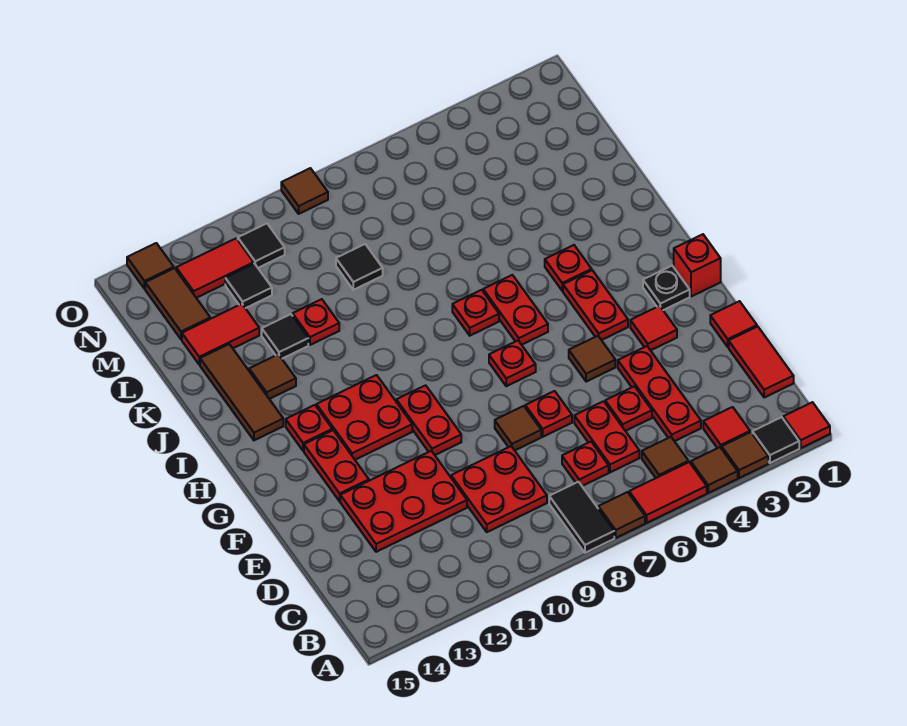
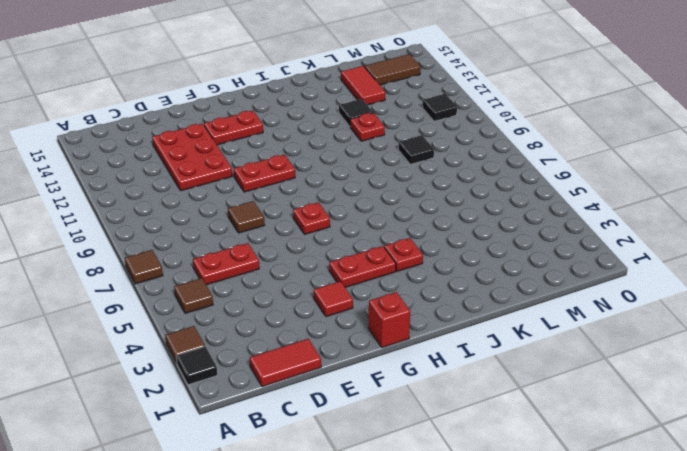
none -> red 1x1 tile [783,402,830,448]
none -> brown 1x1 tile [691,447,738,493]
none -> red 1x2 tile [629,462,707,523]
none -> black 1x2 tile [549,482,614,553]

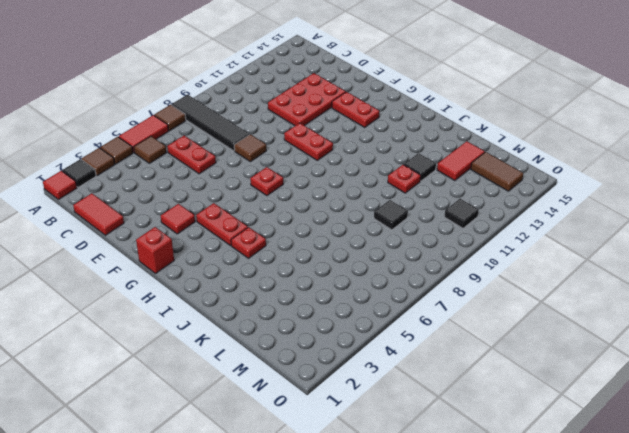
black 1x4 tile [172,95,250,151] -> black 1x2 tile [549,482,614,553]
none -> red 1x1 tile [703,407,750,449]
none -> red 1x3 plate [618,346,701,441]
none -> red 1x1 plate [562,442,609,486]
none -> red 2x2 plate [451,446,547,532]

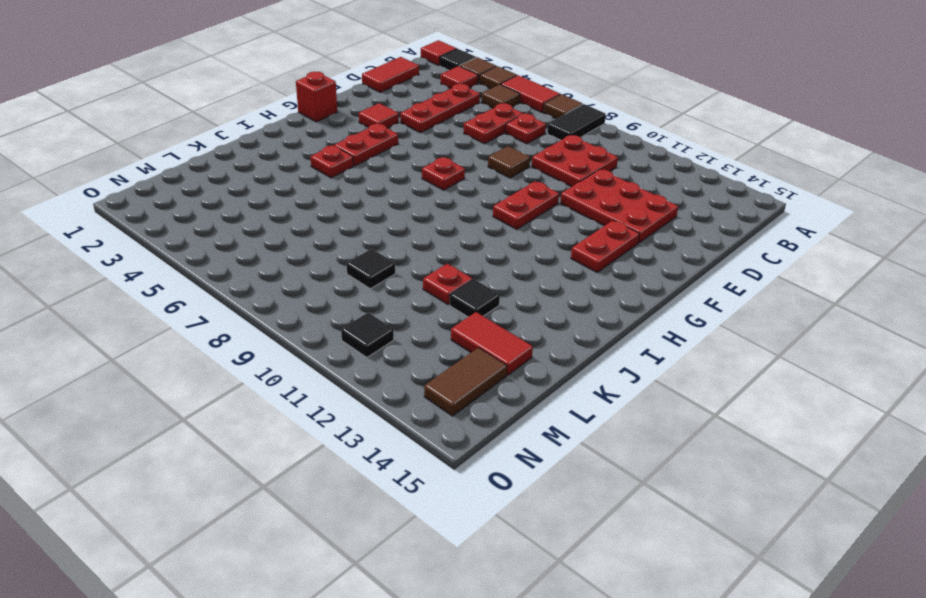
none -> red 1x1 plate [605,386,652,431]
none -> red 1x1 tile [710,301,757,347]
none -> red 1x1 plate [525,391,572,437]
none -> brown 1x1 tile [569,336,615,382]

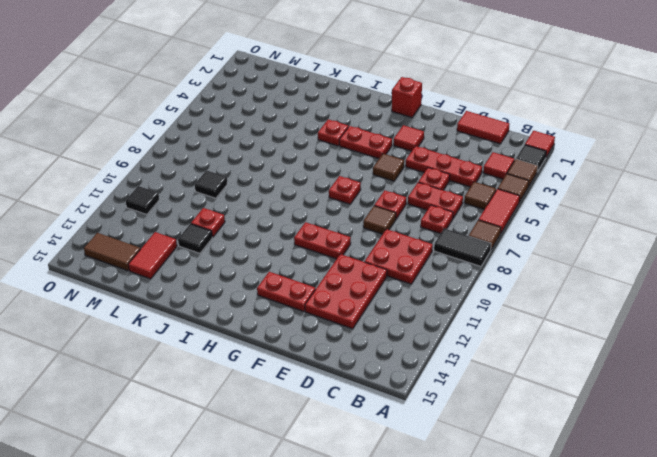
none -> red 1x1 tile [710,301,757,347]
none -> black 1x1 plate [643,266,690,310]
none -> red 2x2 plate [316,375,412,460]
none -> red 1x2 plate [483,275,548,345]

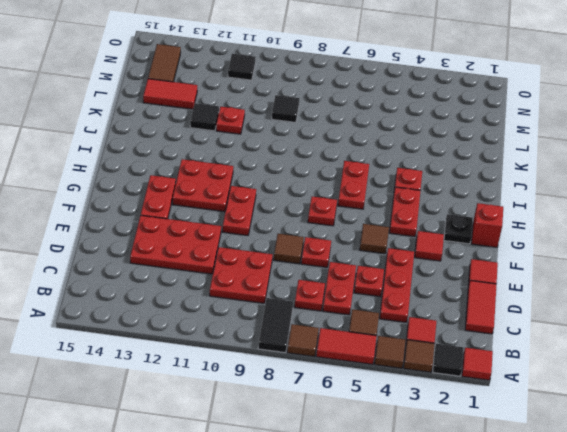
none -> red 1x1 plate [286,405,332,451]
none -> red 1x1 plate [452,290,499,336]
none -> brown 1x3 tile [200,344,283,440]
none -> brown 1x1 tile [249,354,296,399]

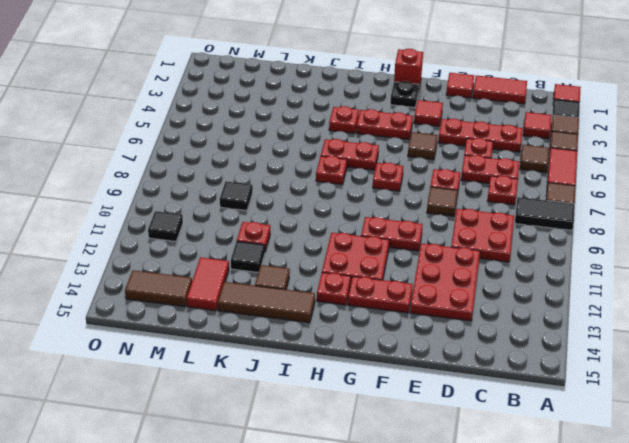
none -> black 1x1 tile [225,264,272,308]
none -> red 1x2 tile [176,239,254,298]
none -> brown 1x1 tile [281,168,328,214]
none -> brown 1x1 tile [127,243,174,289]

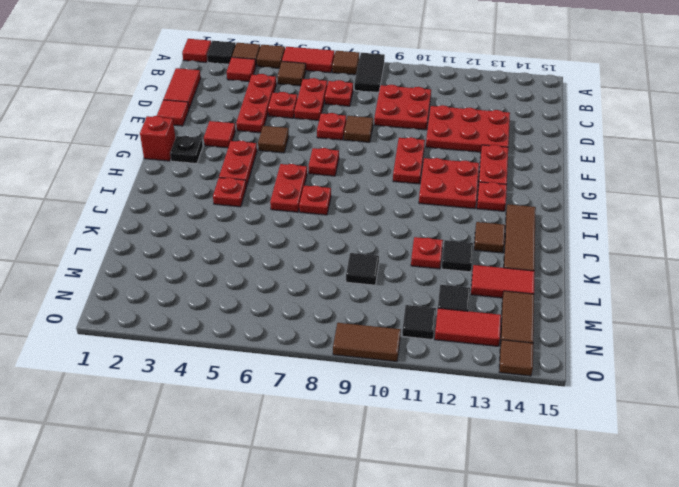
brown 1x2 tile [333,323,401,362] -> brown 1x1 tile [281,168,328,214]

